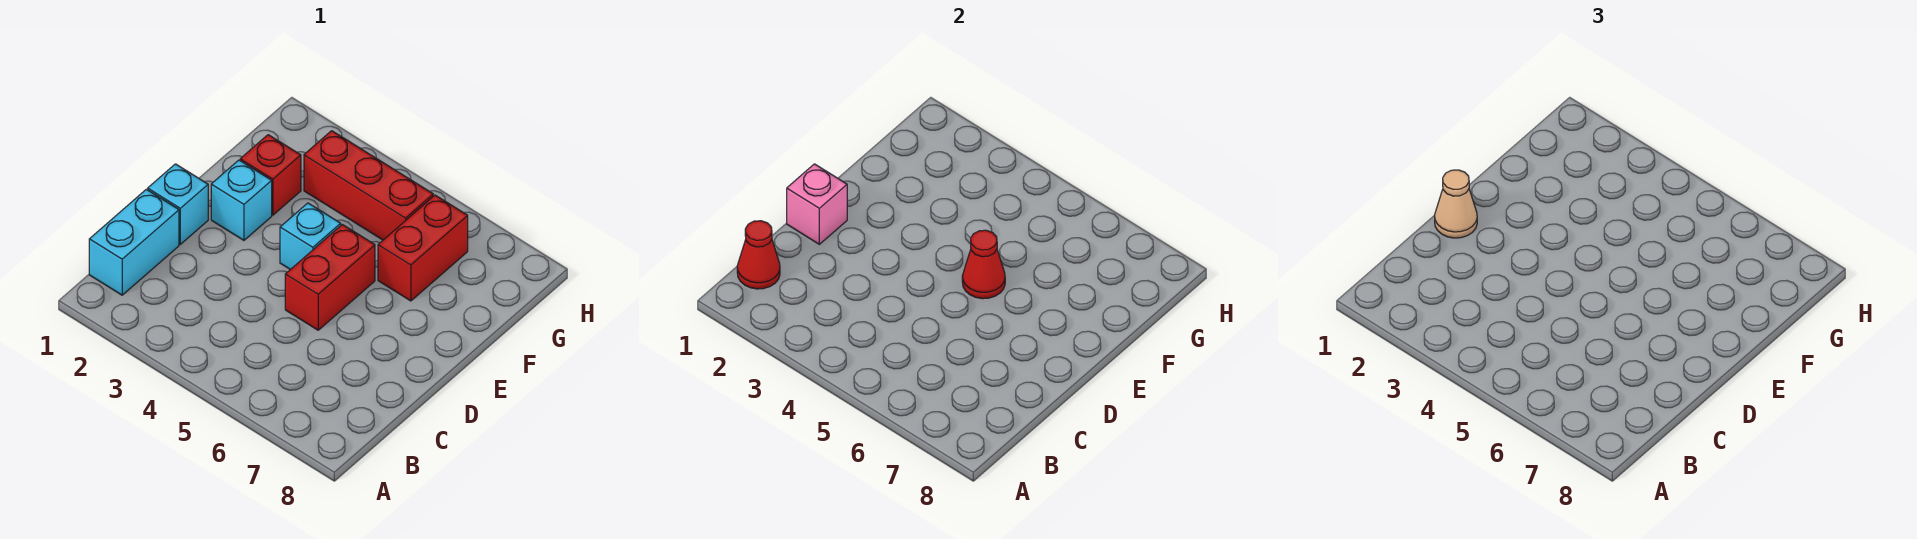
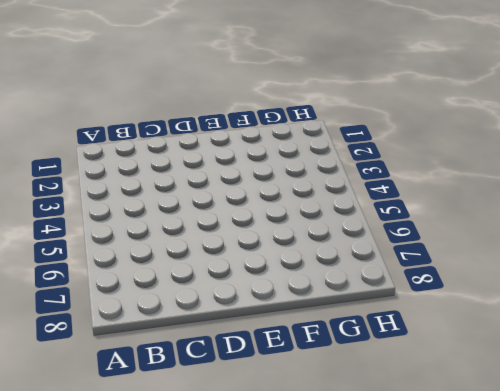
none -> cyan 1x2 brick [89,189,179,295]
none -> cyan 1x1 brick [148,164,208,244]
none -> red 1x2 brick [285,224,375,330]

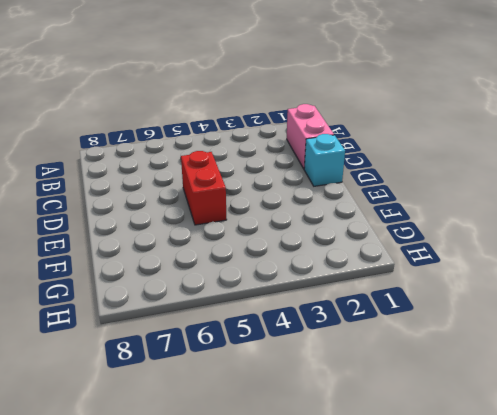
pink 1x2 brick [287,104,334,169] -> cyan 1x2 brick [89,189,179,295]
none -> cyan 1x1 brick [211,160,272,240]
none -> cyan 1x1 brick [280,203,341,270]
none -> red 1x1 brick [240,135,301,215]

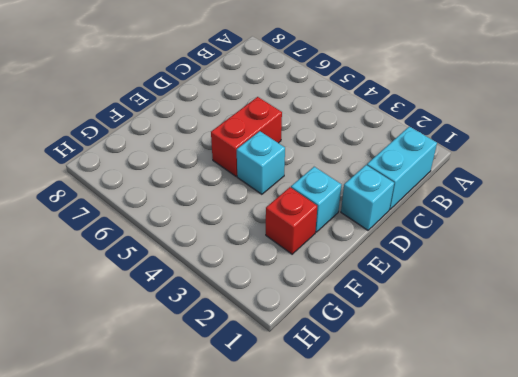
none -> red 1x2 brick [378,195,468,301]
none -> red 1x3 brick [304,131,433,240]
none -> red 1x1 cone [737,221,780,289]

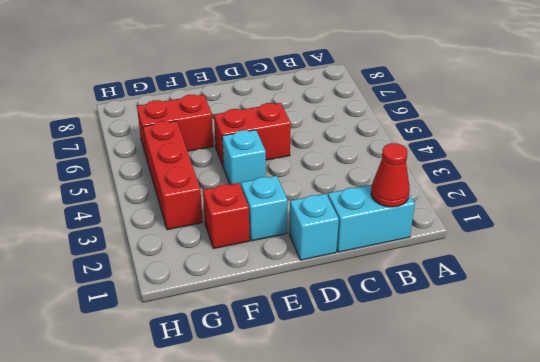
none -> pink 1x1 brick [787,164,847,244]
none -> red 1x1 cone [962,230,1005,299]
none -> tan 1x1 cone [1435,170,1477,238]

